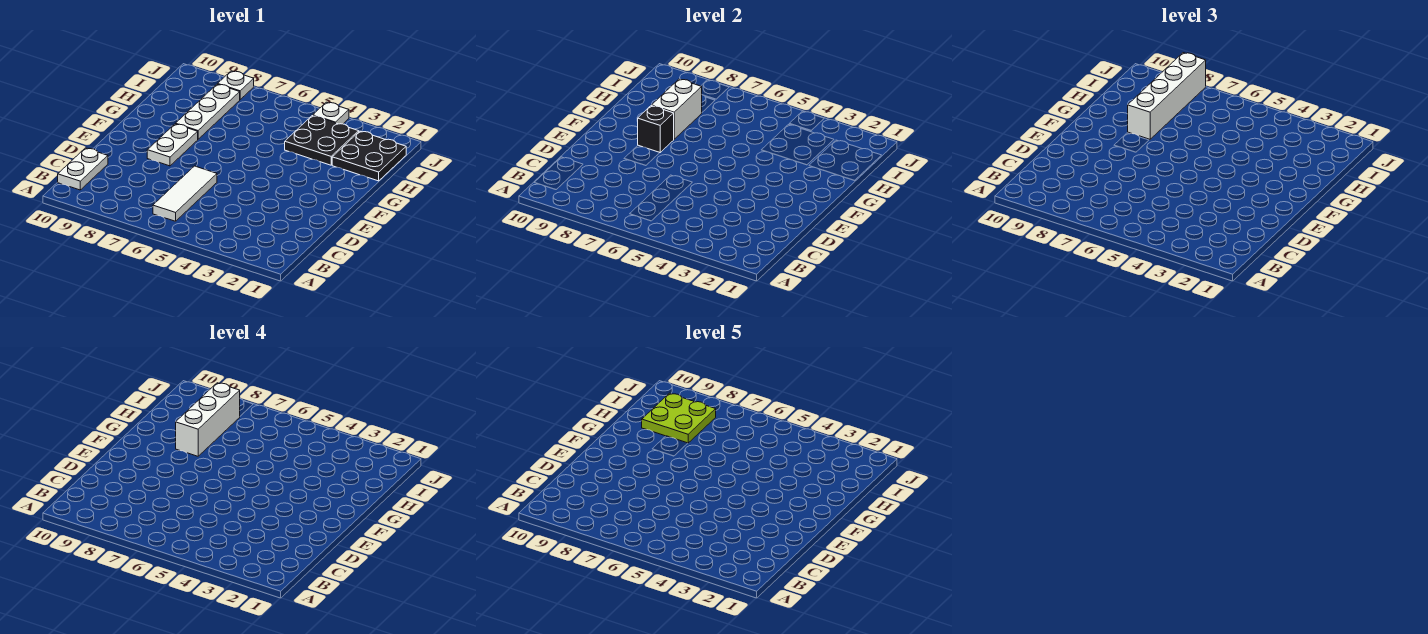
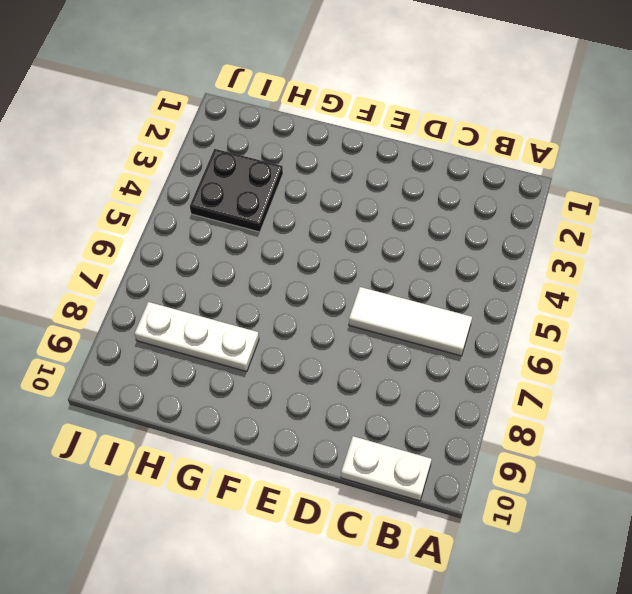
none -> white 1x2 plate [147,124,198,166]
none -> black 2x2 plate [332,131,406,181]
none -> white 1x1 plate [313,102,349,124]

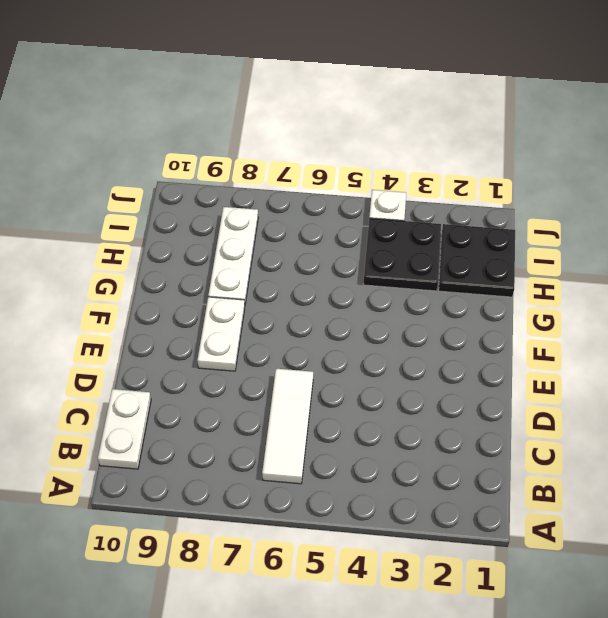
none -> white 1x1 plate [218,71,254,99]
none -> black 1x1 brick [638,106,674,153]
none -> white 1x2 brick [652,79,702,139]

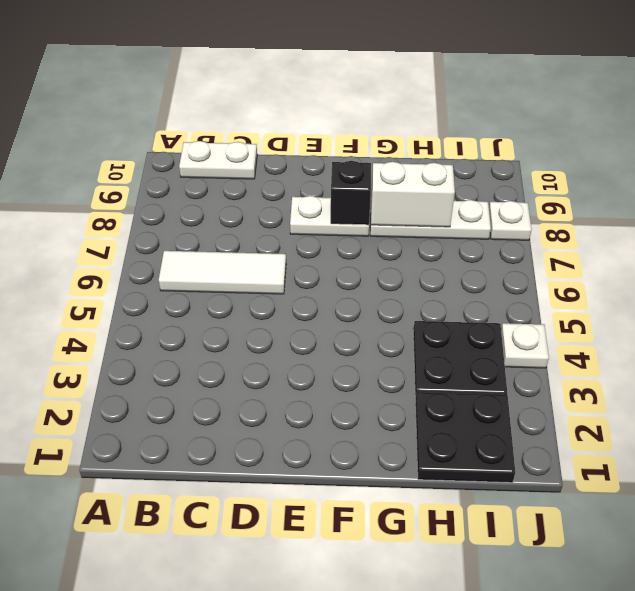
none -> white 1x4 brick [1128,53,1206,139]
none -> white 1x3 brick [176,383,240,456]
none -> lime 2x2 plate [642,393,716,443]

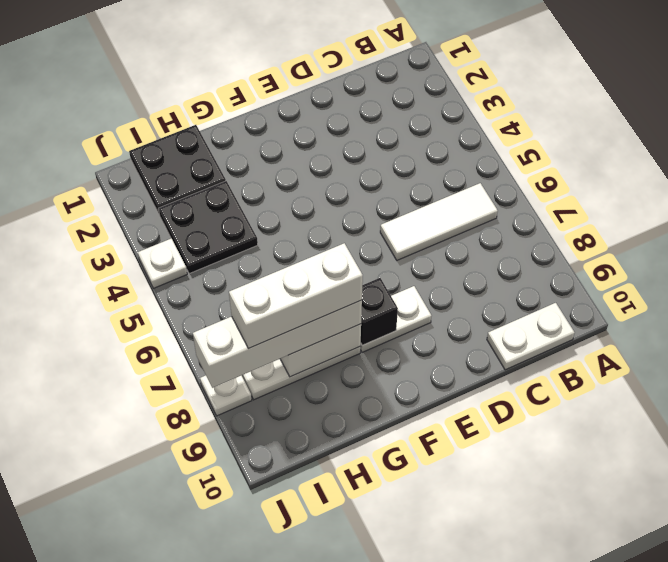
none -> lime 2x2 plate [642,393,716,443]

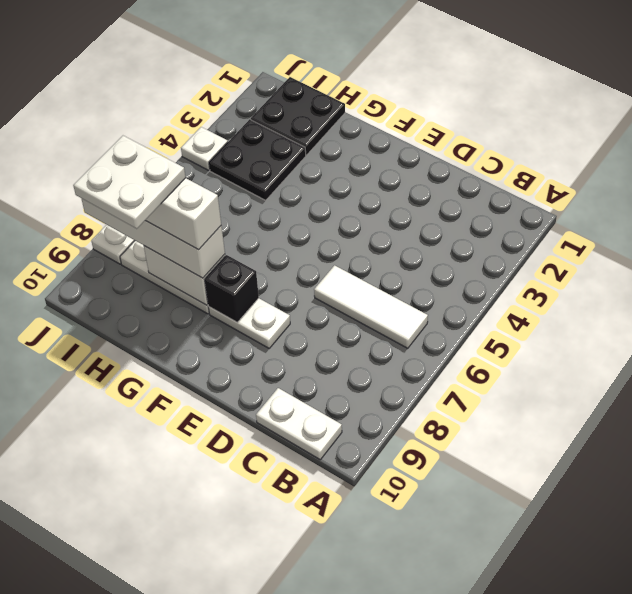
white 2x2 plate [73,136,186,229] -> lime 2x2 plate [642,393,716,443]

